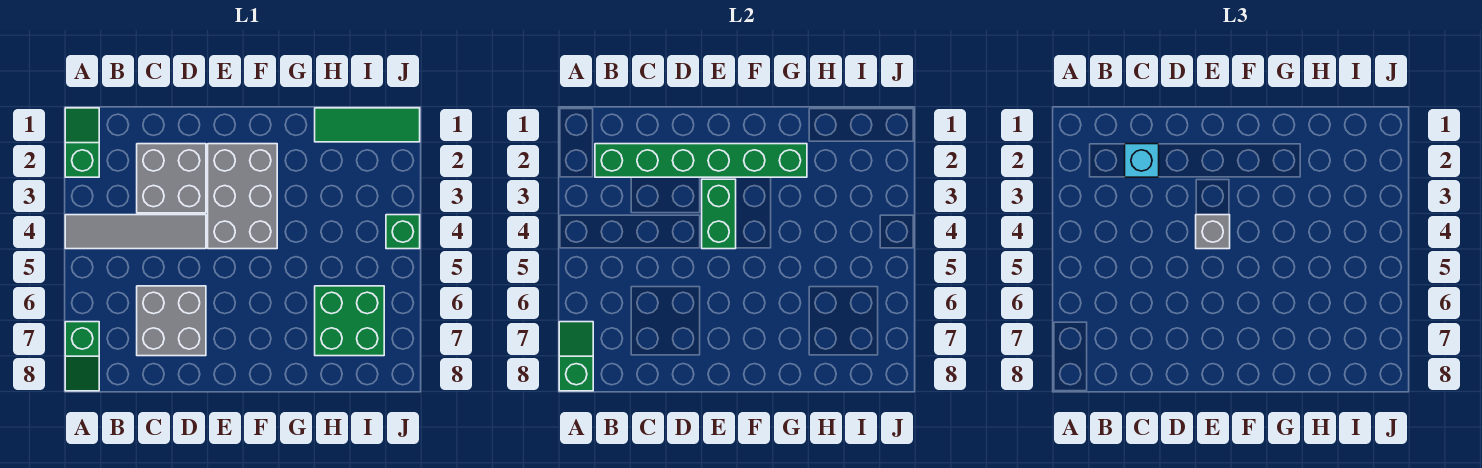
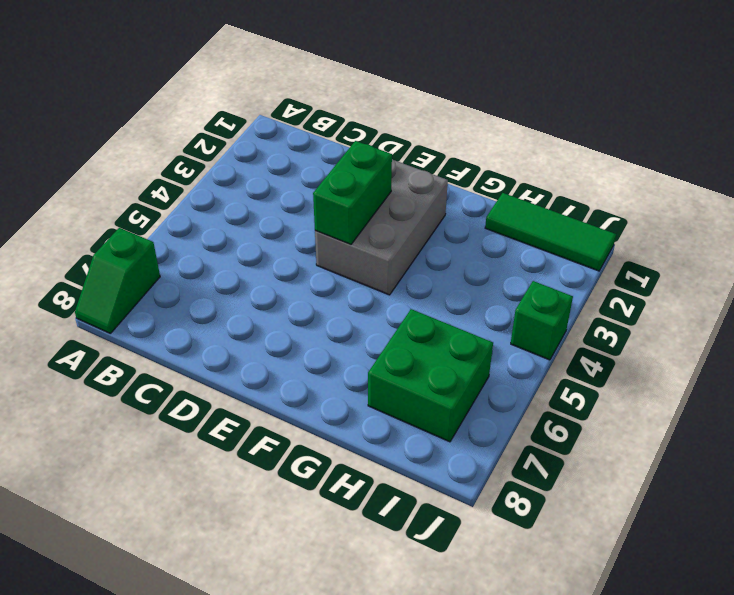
none -> green 1x2 slope [65,108,99,177]
none -> grey 1x4 tile [65,215,206,249]
none -> grey 2x2 brick [137,144,206,213]

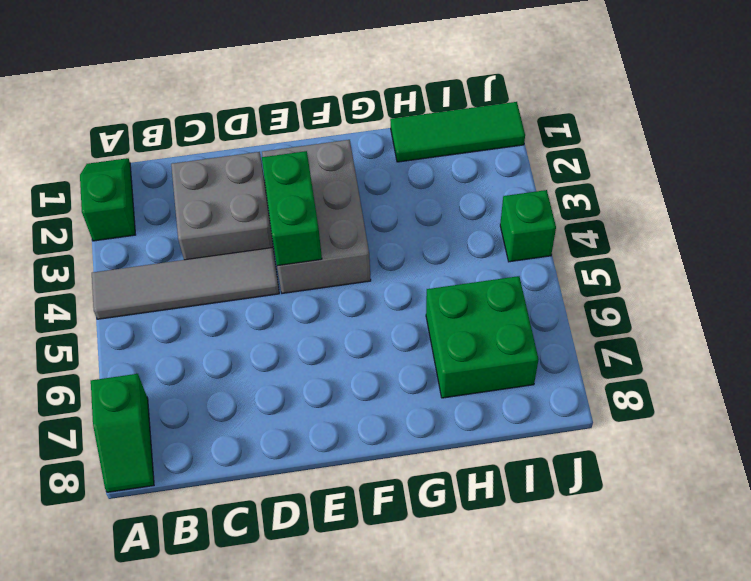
none -> grey 2x2 brick [137,286,206,356]
none -> green 1x2 slope [559,322,593,391]
none -> green 1x6 brick [595,144,807,177]

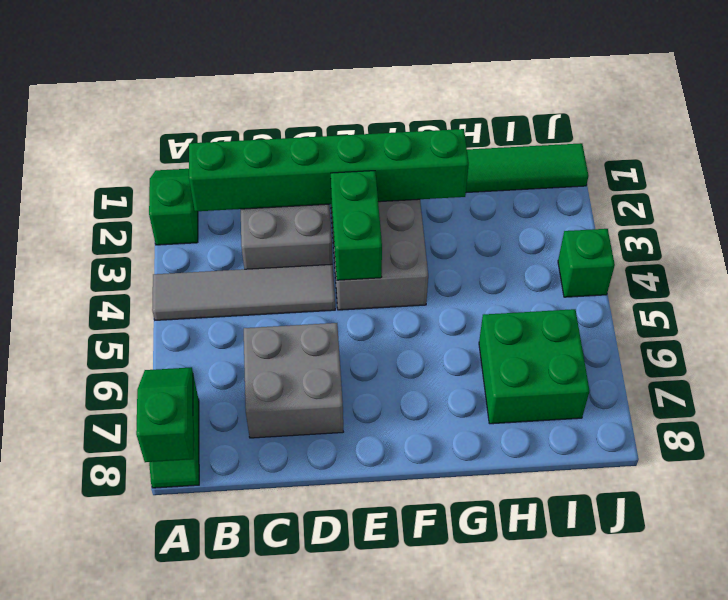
none -> cyan 1x1 brick [1125,144,1159,177]
none -> grey 1x1 brick [1196,215,1230,249]

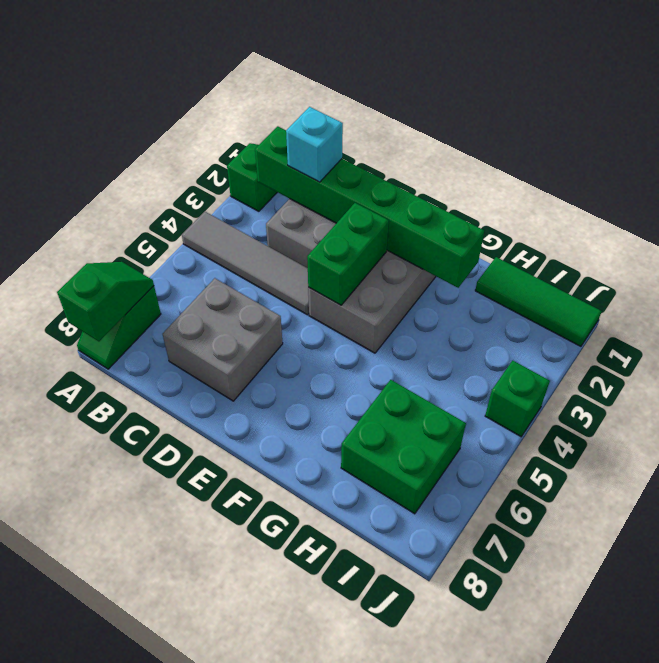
none -> grey 1x1 brick [1196,215,1230,249]

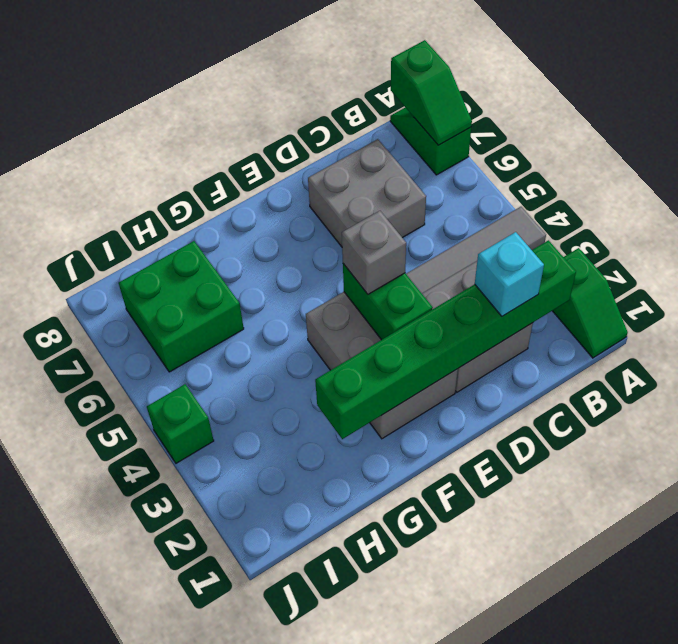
none -> green 1x3 tile [315,108,420,142]

